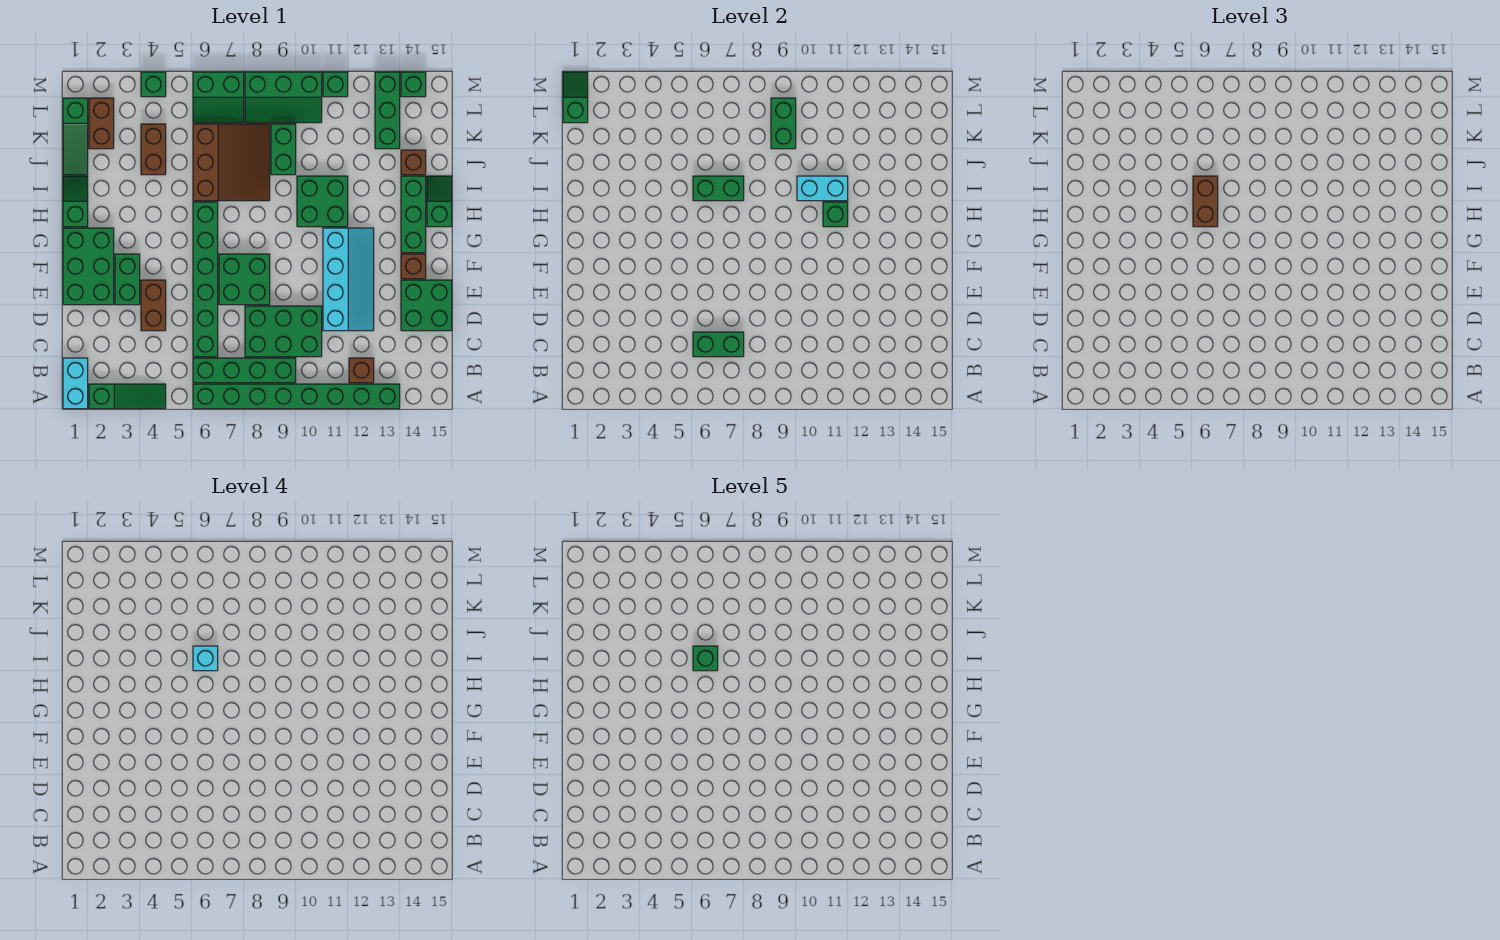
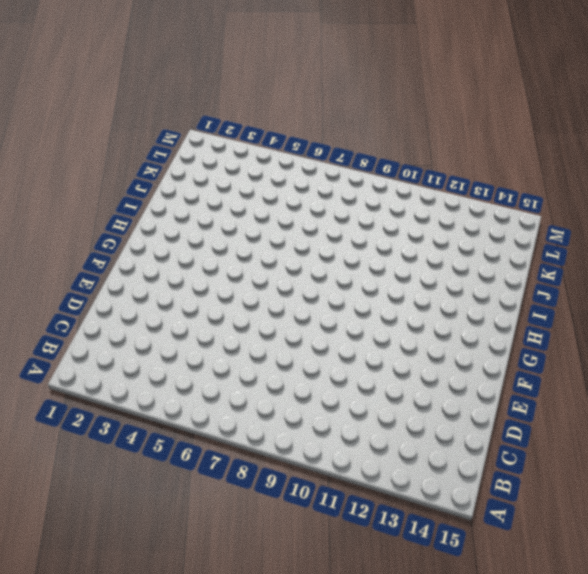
none -> cyan 1x2 brick [63,358,88,409]
none -> green 1x3 slope [89,384,166,409]
none -> green 1x8 brick [193,384,400,409]
none -> green 1x4 brick [193,358,296,383]

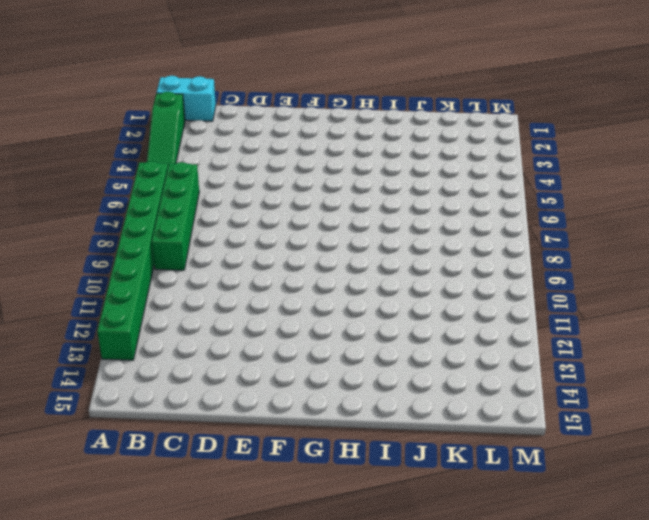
none -> brown 1x1 brick [349,358,374,383]
none -> green 1x6 brick [193,202,218,357]
none -> green 2x3 brick [245,306,322,357]
none -> brown 1x2 brick [141,280,166,331]

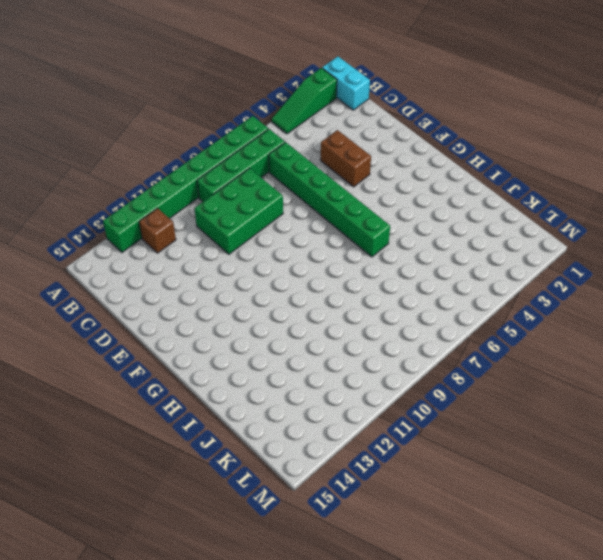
none -> cyan 2x4 slope [323,228,374,331]
none -> green 2x2 brick [401,280,452,331]
none -> green 2x3 brick [63,228,114,305]
none -> green 1x2 brick [115,254,140,305]

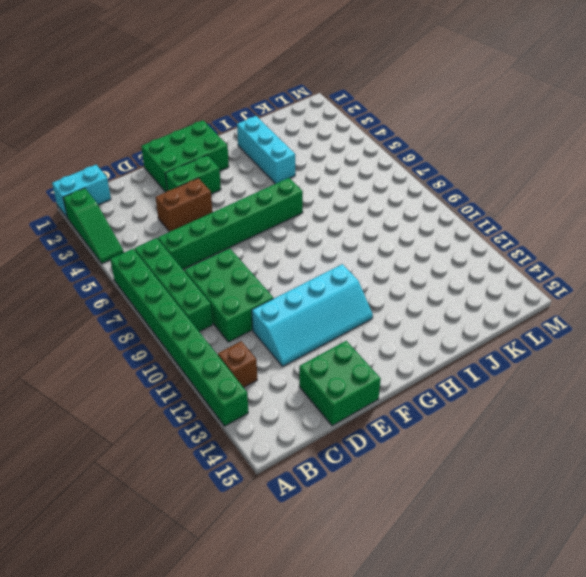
cyan 1x3 brick [237,116,295,184] -> none
none -> green 2x2 brick [219,254,270,305]
none -> brown 1x1 brick [401,254,426,279]
none -> green 1x3 brick [401,176,426,253]
none -> green 1x2 slope [63,176,88,227]

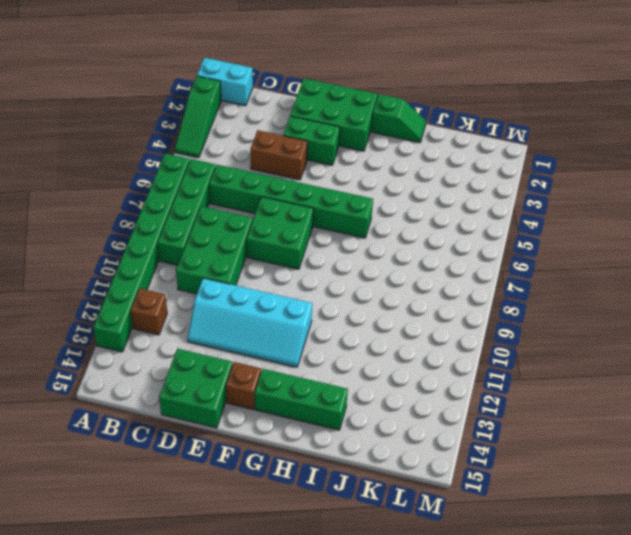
none -> green 2x2 brick [297,176,348,227]
none -> green 1x2 slope [427,176,452,227]
none -> brown 3x3 slope [193,124,270,201]
none -> green 1x3 slope [63,98,88,175]

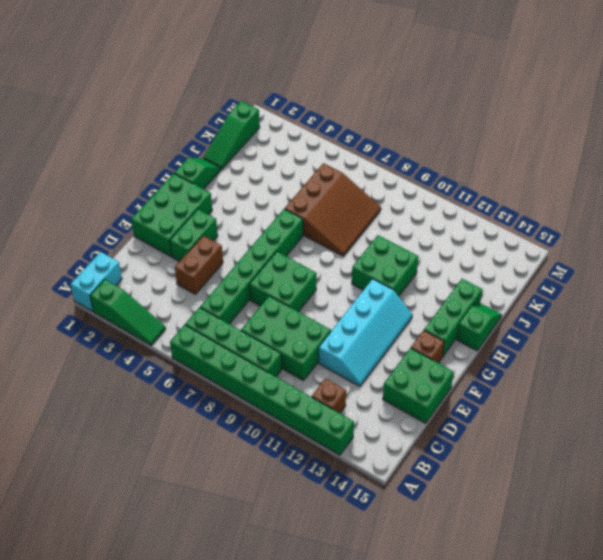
none -> brown 1x2 brick [141,124,166,175]
none -> green 1x2 brick [271,124,296,175]
none -> brown 1x1 brick [401,150,426,175]
none -> brown 1x2 brick [89,98,114,149]

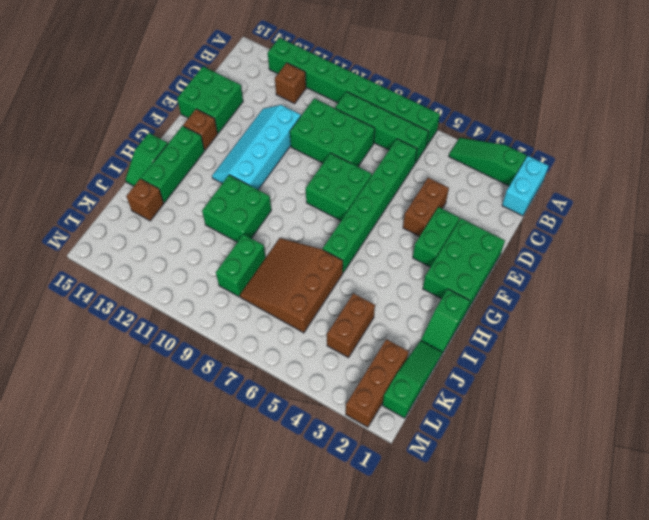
brown 1x3 brick [346,339,409,427] -> brown 1x2 brick [89,98,114,149]
none -> green 1x3 brick [375,72,400,149]
none -> green 2x2 slope [193,72,244,123]
none -> green 2x3 slope [245,72,322,123]
none -> green 1x1 brick [141,72,166,97]

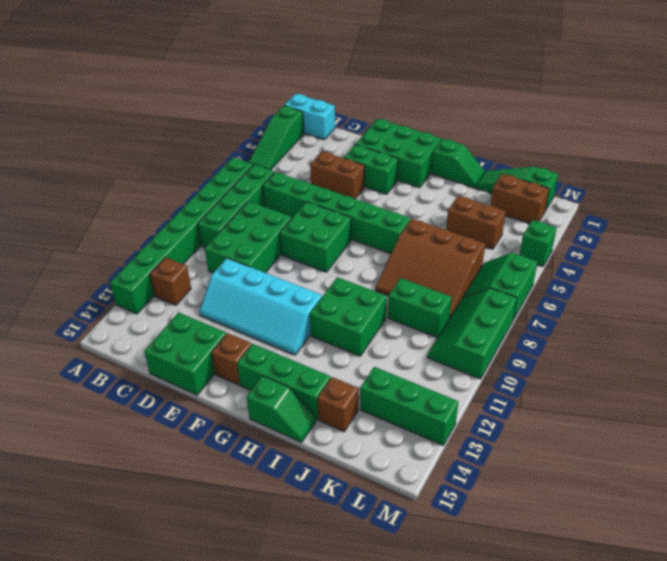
none -> green 1x1 brick [323,72,348,97]
none -> green 1x1 brick [401,72,426,97]
none -> green 1x2 brick [693,332,744,357]
none -> green 1x1 brick [823,202,848,227]

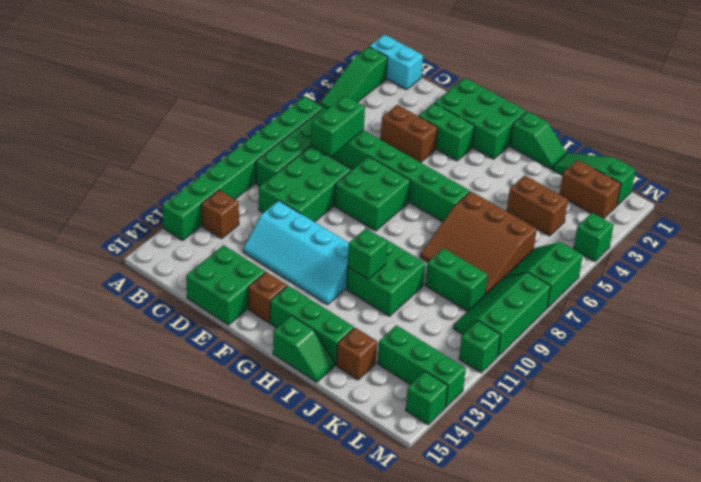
none -> green 1x2 brick [693,176,744,201]
none -> cyan 1x2 brick [797,176,848,201]
none -> green 1x2 brick [771,98,796,149]
none -> green 1x2 slope [563,72,588,123]

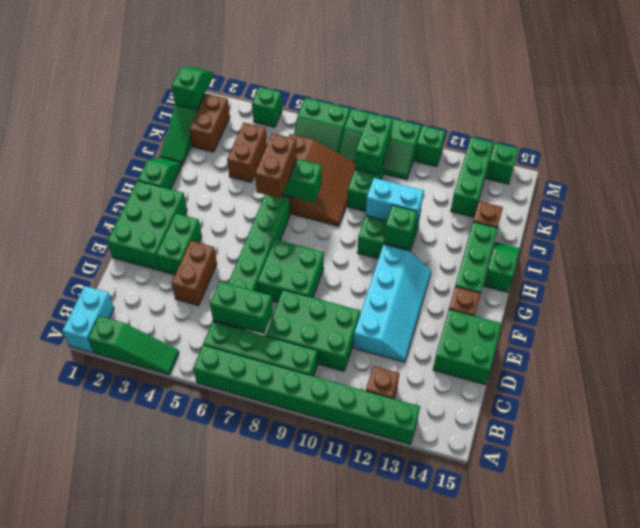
none -> cyan 1x1 brick [193,646,218,671]
none -> green 1x1 brick [693,646,718,671]

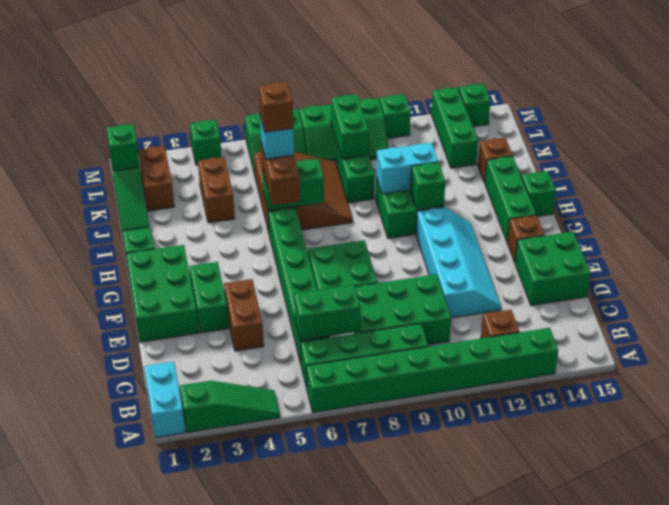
brown 1x1 brick [259,82,293,132] -> green 1x1 brick [693,646,718,671]

